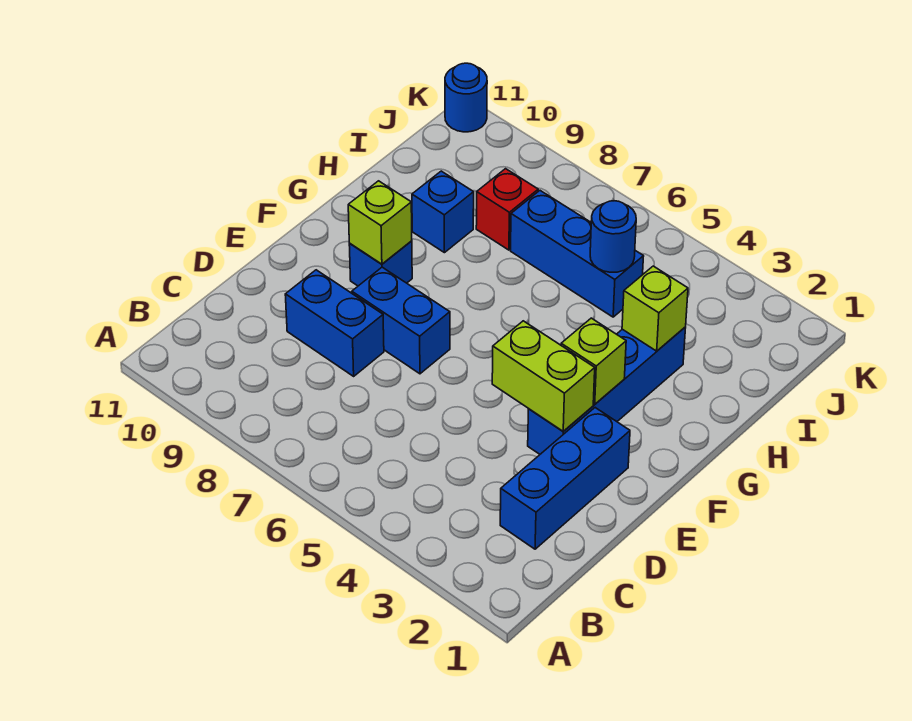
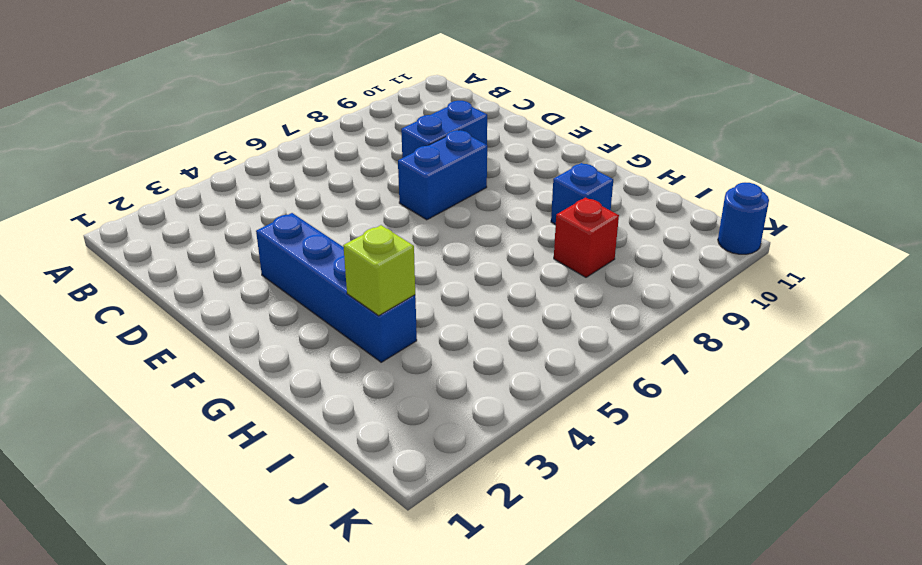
none -> blue 1x3 brick [500,408,630,549]
none -> blue 1x1 brick [349,241,412,286]
none -> blue 1x3 brick [511,191,644,317]

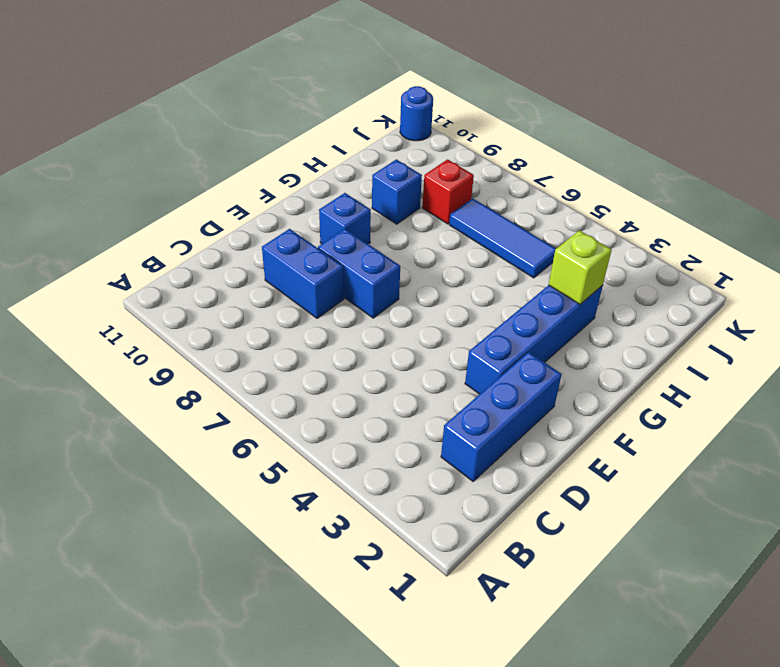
blue 1x3 tile [449,198,556,278] -> blue 1x3 brick [511,191,644,317]
none -> lime 1x2 brick [492,321,595,431]
none -> lime 1x1 brick [561,318,626,404]
none -> lime 1x1 brick [348,181,412,264]

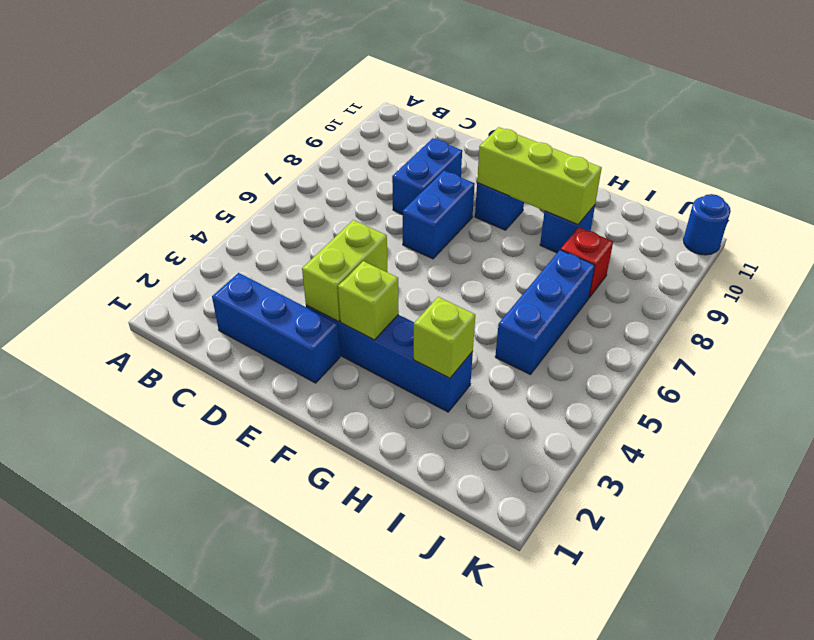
lime 1x3 brick [477,127,602,225] -> lime 1x1 brick [348,181,412,264]
none -> blue 1x1 round brick [590,201,636,272]

